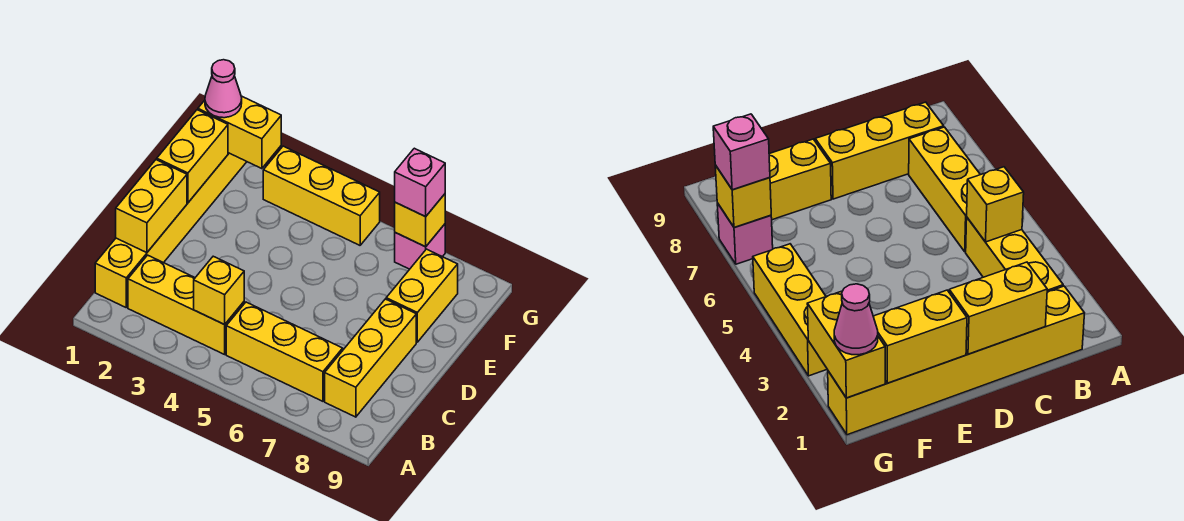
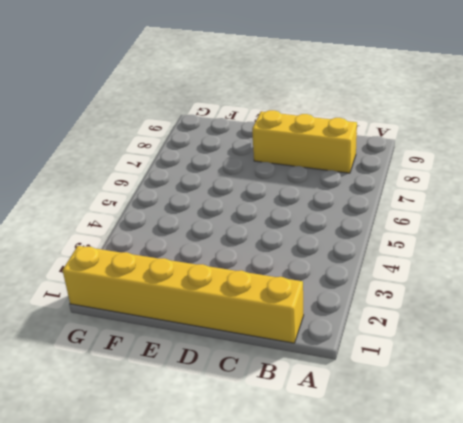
none -> yellow 1x3 brick [128,255,244,354]
none -> yellow 1x3 brick [226,302,343,401]
none -> yellow 1x2 brick [386,249,458,342]

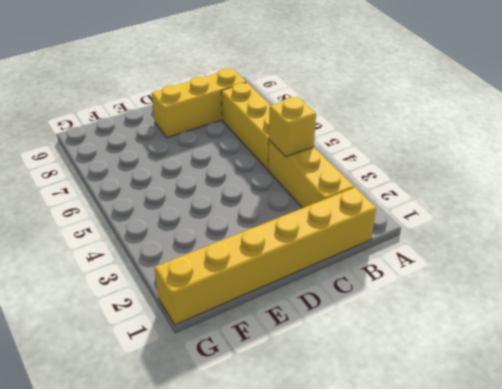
none -> yellow 1x2 brick [386,249,458,342]
none -> yellow 1x3 brick [263,146,380,245]
none -> pink 1x1 brick [395,224,445,269]

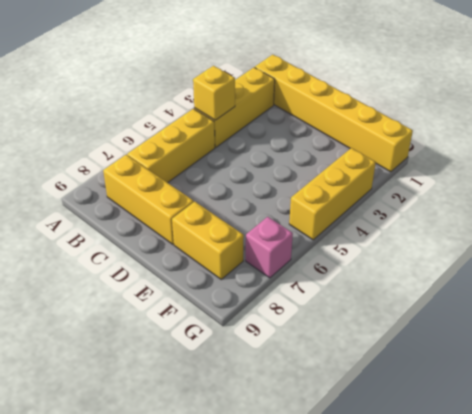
none -> yellow 1x2 brick [116,160,187,253]
none -> yellow 1x2 brick [157,110,228,203]
none -> yellow 1x2 brick [198,96,281,169]

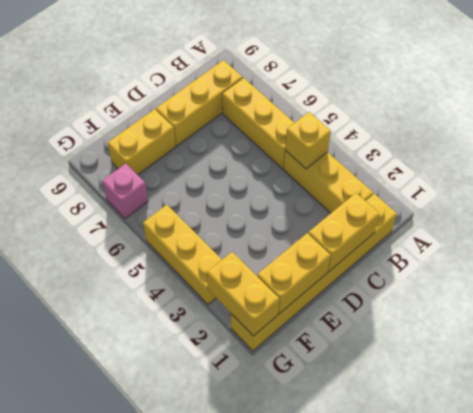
none -> yellow 1x1 brick [395,194,445,247]
none -> pink 1x1 cone [205,60,242,118]
none -> pink 1x1 brick [395,148,445,217]

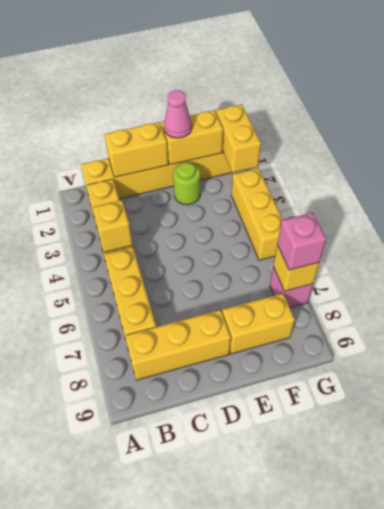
pink 1x1 cone [164,90,192,138] -> pink 1x1 cone moved to [205,60,242,118]
lime 1x1 round brick [173,162,200,205] -> none

